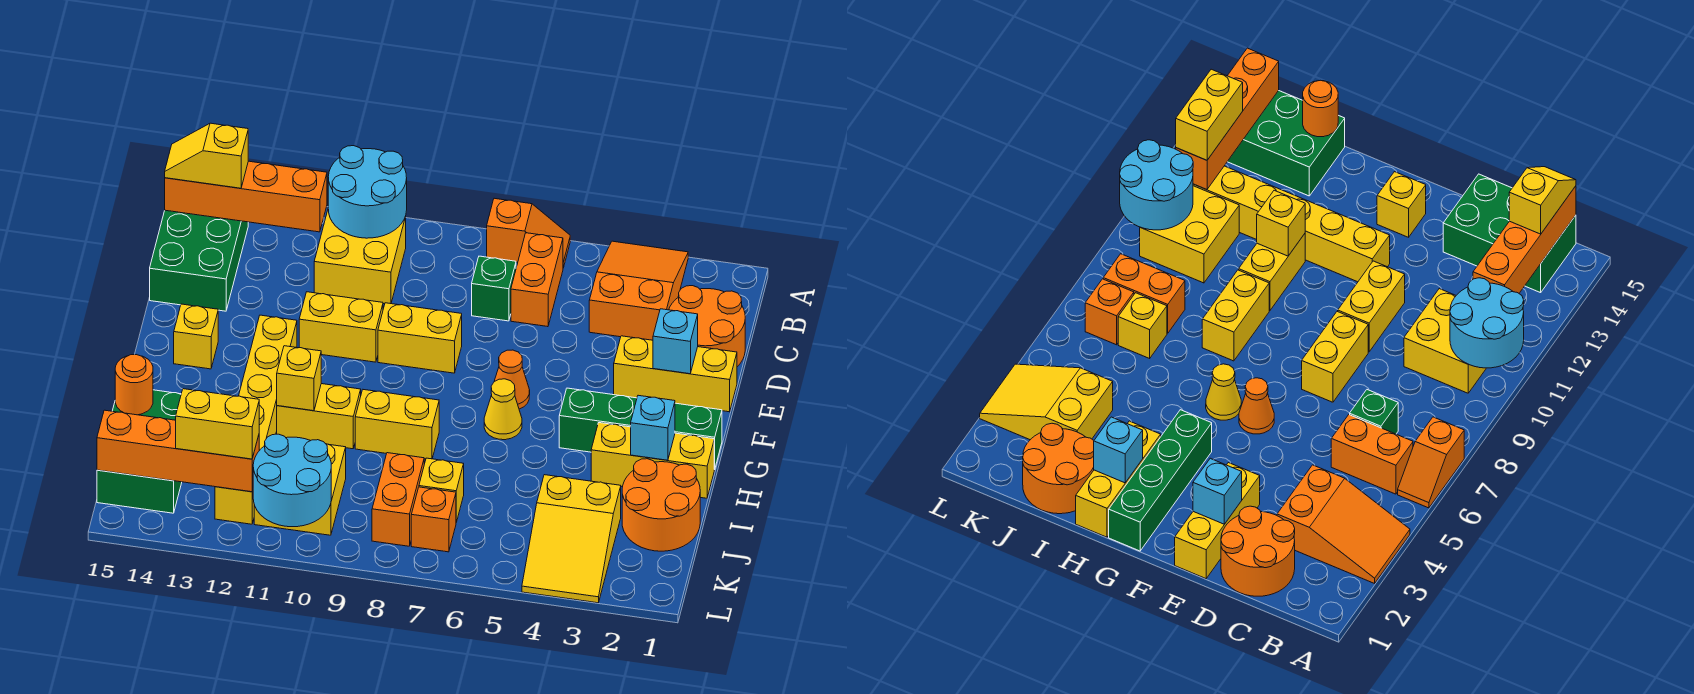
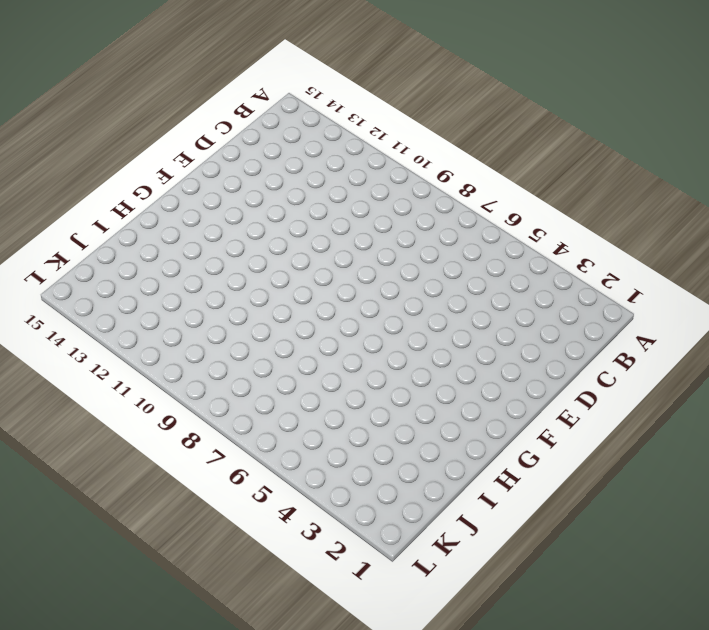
none -> orange 2x3 slope [589,241,688,340]
none -> orange 1x2 slope [487,198,570,268]
none -> orange 1x2 brick [511,233,563,327]
none -> yellow 2x2 brick [314,209,406,304]

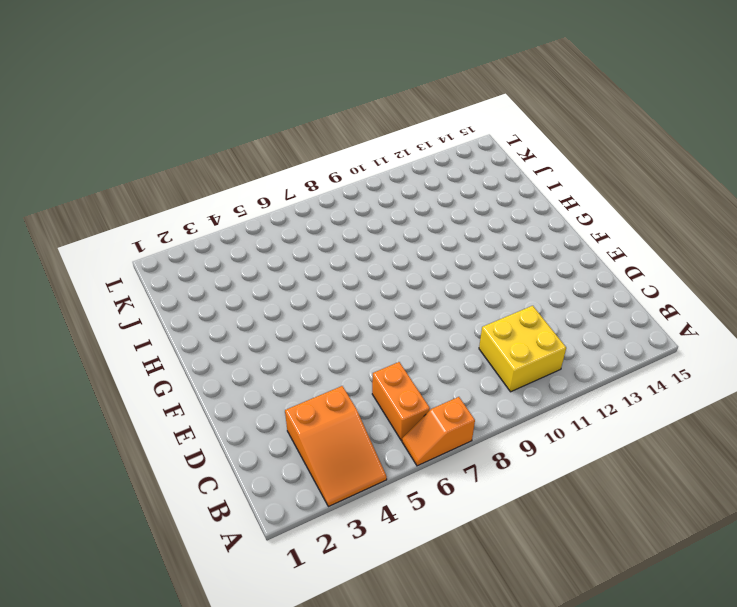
none -> green 2x3 brick [150,210,248,311]
none -> orange 2x2 round brick [669,286,745,367]
none -> green 1x1 brick [472,256,516,321]
none -> yellow 1x3 brick [614,336,737,412]

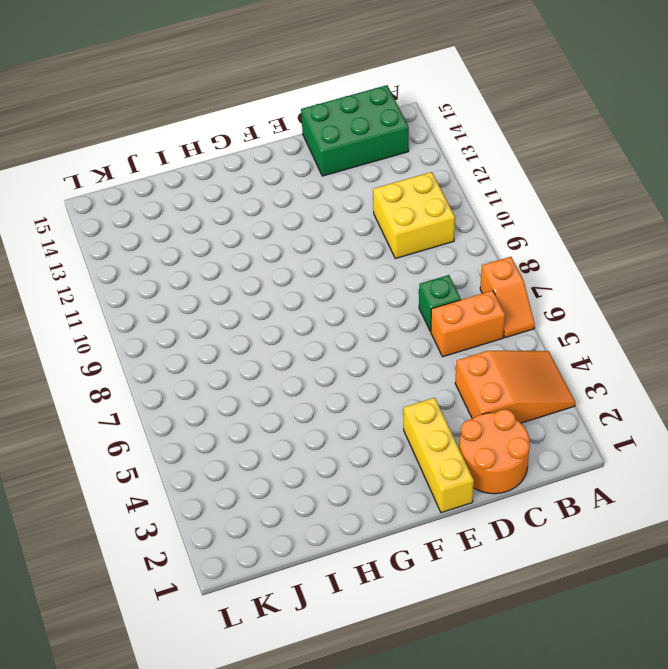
none -> yellow 1x2 brick [378,303,462,373]
none -> yellow 1x2 brick [299,292,383,362]
none -> orange 1x1 cone [495,350,530,409]
none -> yellow 1x6 brick [215,315,297,524]

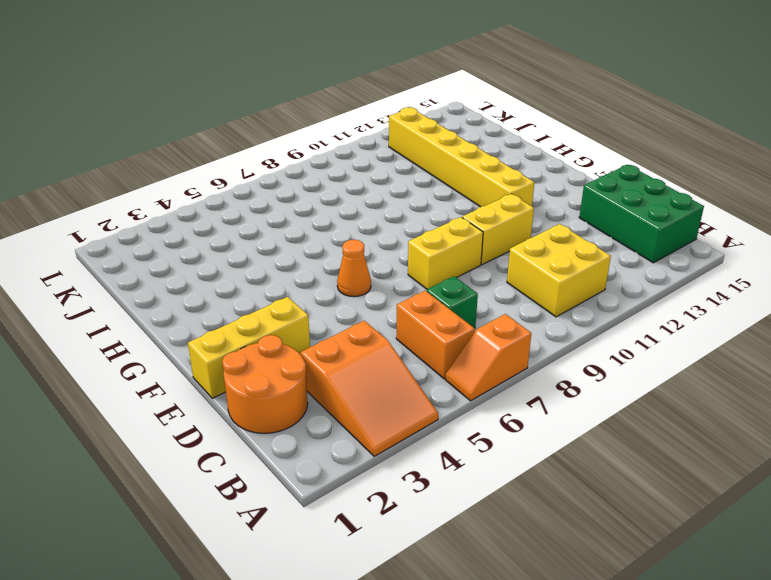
none -> yellow 1x1 brick [174,304,218,369]
none -> green 1x4 brick [559,388,722,469]
none -> yellow 1x1 cone [484,379,522,440]
none -> yellow 1x3 brick [591,423,715,498]

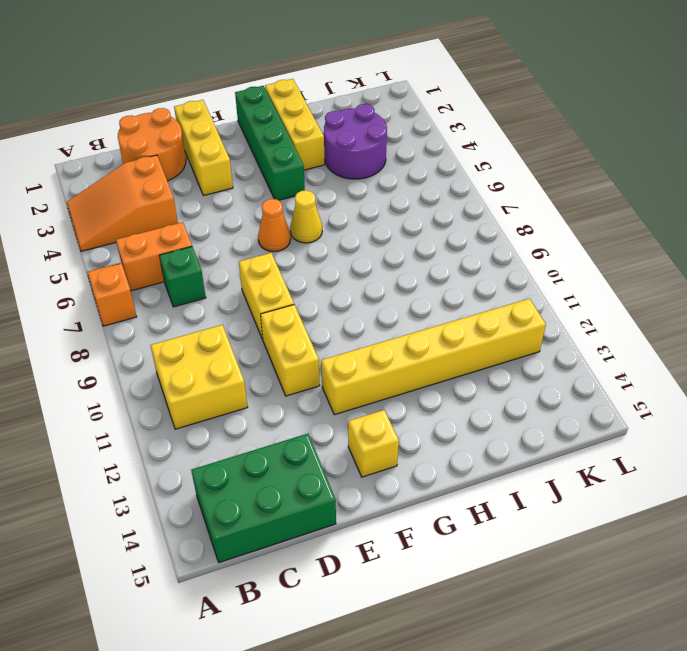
purple 2x2 round brick [324,104,387,179] -> yellow 2x3 slope [522,475,621,603]
none -> yellow 1x2 brick [355,390,439,459]
none -> yellow 1x2 brick [277,384,361,449]
none -> orange 2x2 round brick [622,459,700,551]
none -> green 2x3 brick [97,390,182,513]

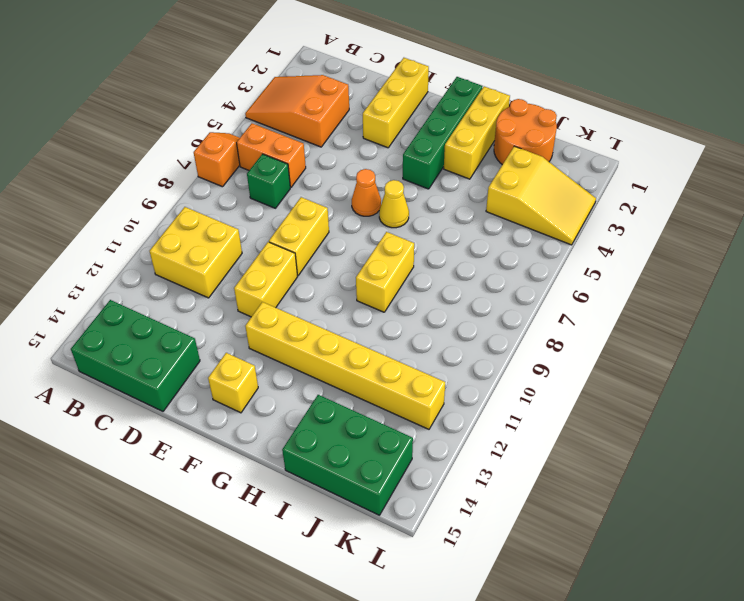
none -> orange 2x2 round brick [669,286,745,367]
none -> yellow 1x2 brick [277,384,361,449]
none -> yellow 1x1 brick [419,458,464,522]
none -> orange 1x2 brick [372,453,424,546]

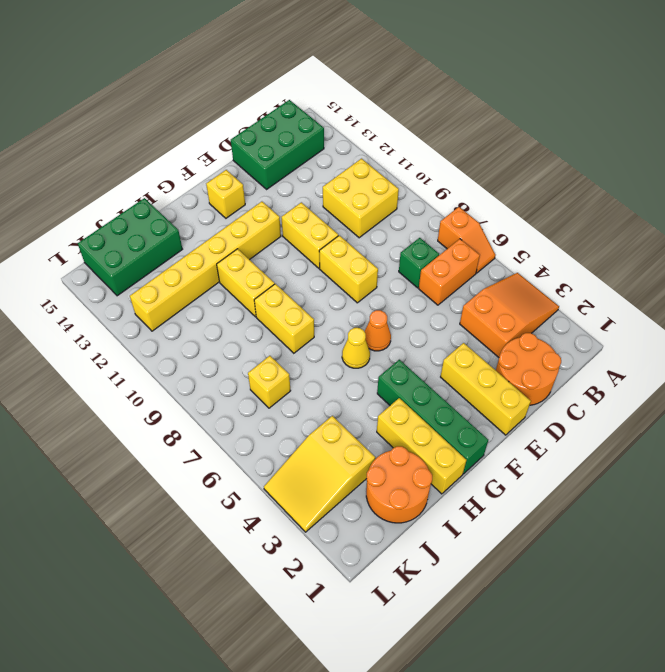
none -> orange 1x2 brick [372,453,424,546]
none -> yellow 2x2 brick [254,444,346,535]
none -> orange 1x1 brick [411,487,456,552]
none -> cyan 2x2 round brick [328,146,407,238]

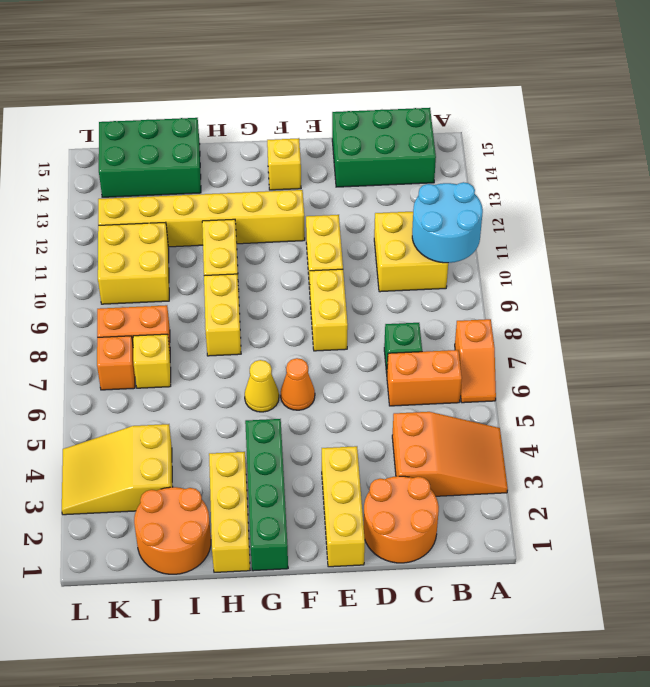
none -> orange 1x4 brick [165,161,327,232]
none -> cyan 1x1 brick [653,309,698,374]
none -> cyan 1x1 brick [631,395,675,460]
none -> yellow 1x1 brick [277,346,321,411]

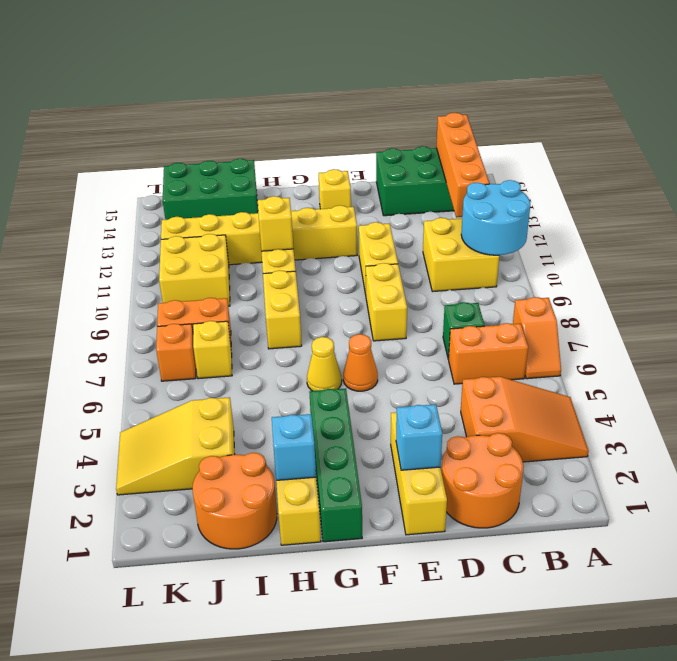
none -> orange 1x1 round brick [115,355,153,415]
none -> cyan 2x2 round brick [253,434,331,527]
none -> orange 1x4 brick [97,410,259,492]
none -> yellow 1x2 slope [165,123,248,188]

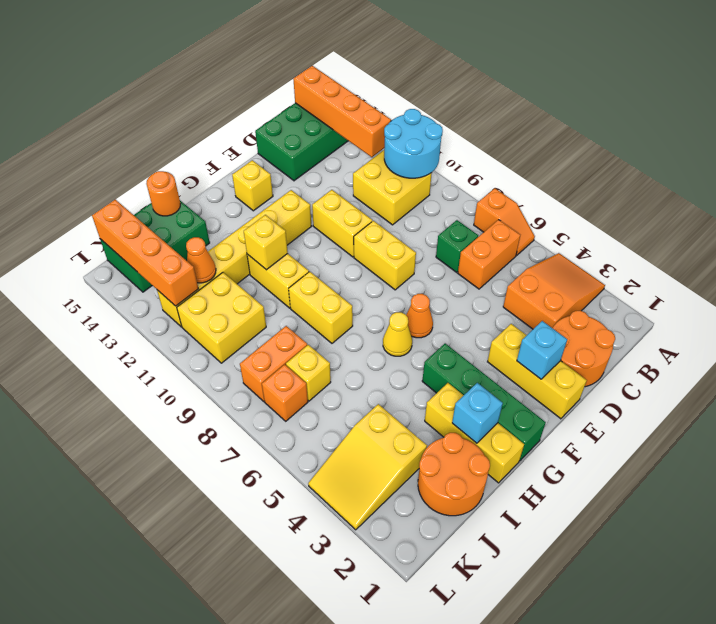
orange 1x1 cone [186,237,216,283] -> none
none -> cyan 2x2 round brick [253,434,331,527]
none -> yellow 1x2 slope [165,123,248,188]
none -> yellow 1x2 brick [176,389,259,459]

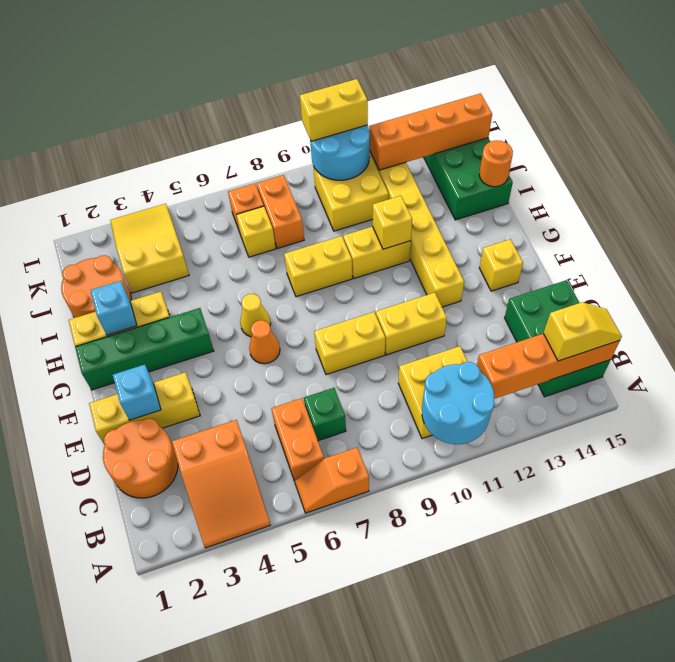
yellow 1x2 brick [300,79,368,141] -> yellow 1x2 brick moved to [176,389,259,459]

